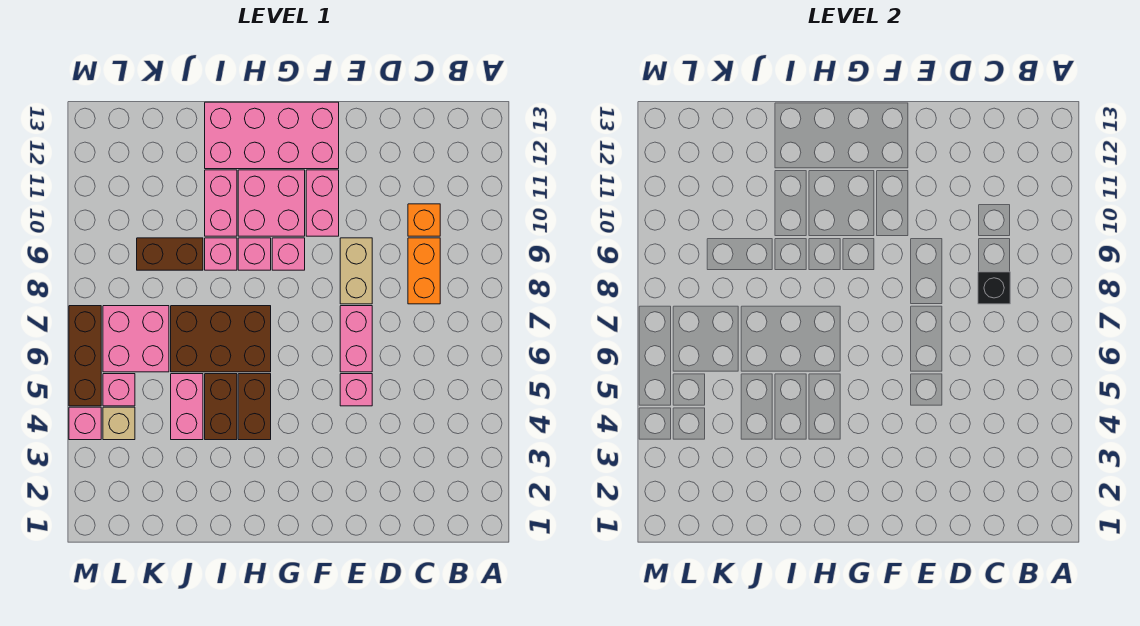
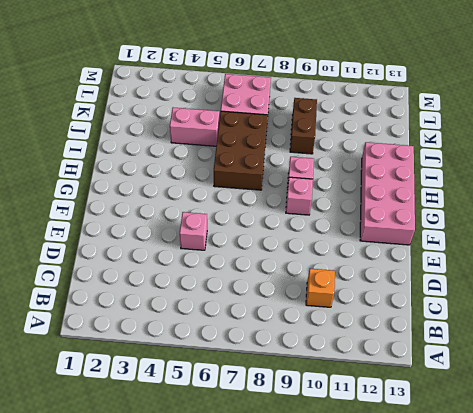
none -> orange 1x2 brick [408,238,440,304]
none -> pink 1x2 brick [340,306,372,372]
none -> tan 1x2 brick [340,238,372,304]

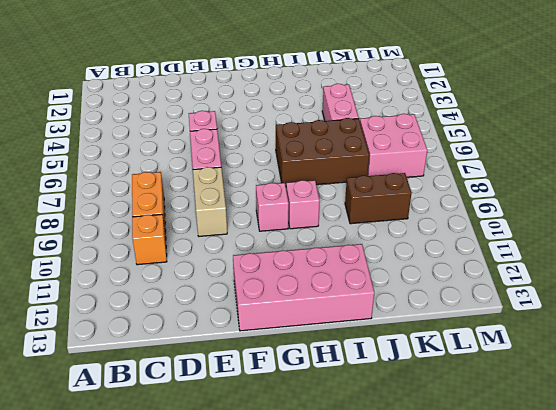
none -> pink 1x2 brick [306,170,339,236]
none -> pink 2x2 brick [238,170,305,236]
none -> brown 1x2 brick [238,374,271,440]

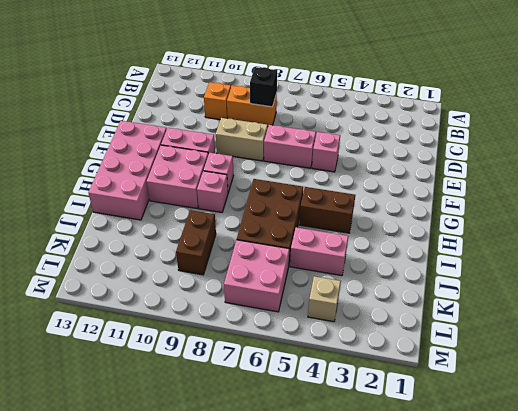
none -> brown 1x2 brick [205,374,237,440]
none -> pink 1x1 brick [205,238,237,270]
none -> pink 1x2 brick [205,170,237,236]

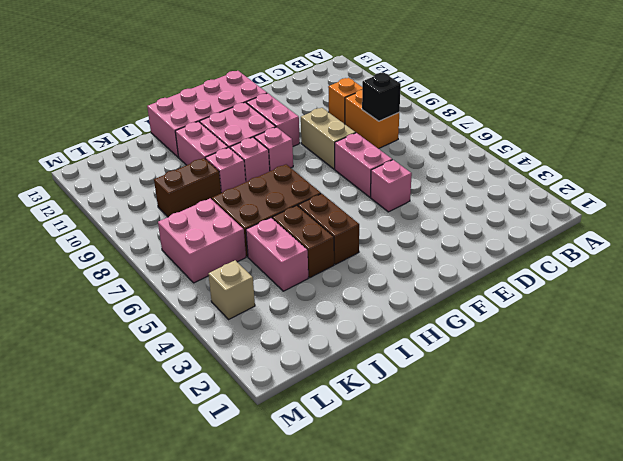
none -> pink 1x1 brick [103,374,135,406]
none -> pink 1x1 brick [69,407,101,440]
none -> brown 1x3 brick [69,306,101,406]

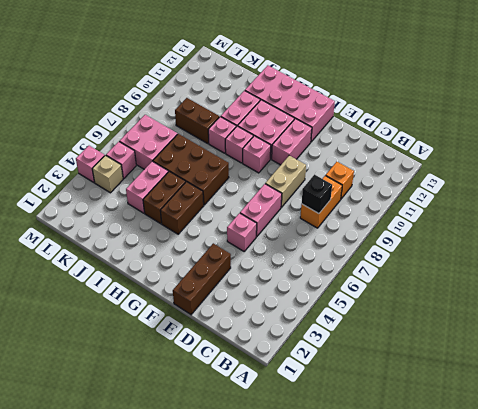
brown 1x3 brick [173,243,231,314] -> brown 1x3 brick moved to [69,306,101,406]

